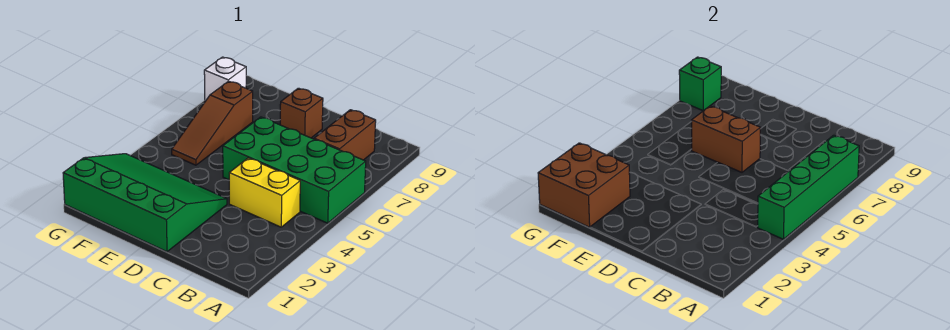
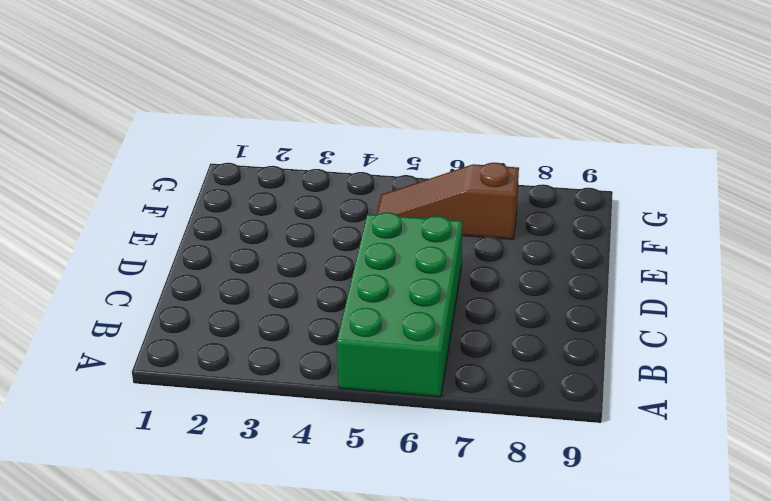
none -> yellow 1x2 brick [229,158,300,227]
none -> brown 1x2 brick [314,110,376,160]

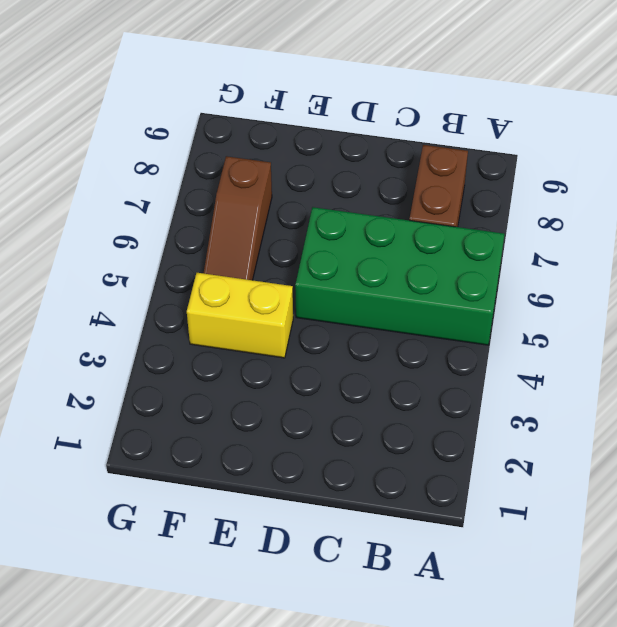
yellow 1x2 brick [187,273,293,358] -> yellow 1x2 brick moved to [229,158,300,227]
none -> green 3x4 slope [63,154,227,252]
none -> brown 1x1 brick [280,88,323,138]

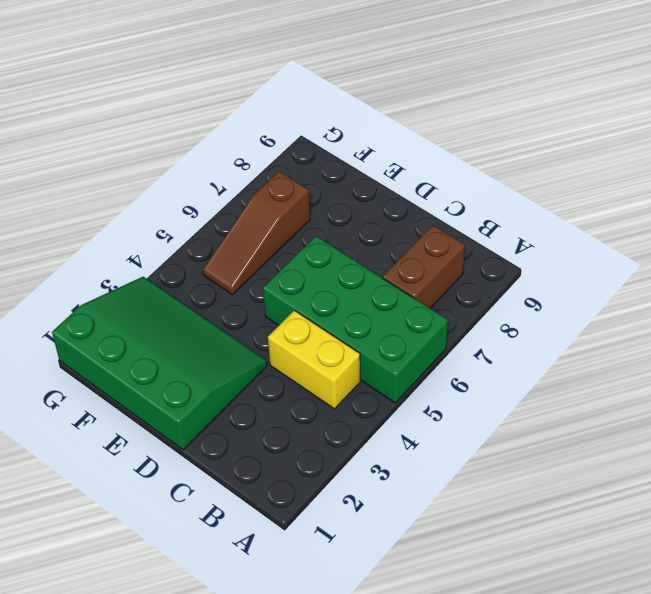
none -> brown 1x1 brick [280,88,323,138]
none -> white 1x1 brick [204,57,246,101]

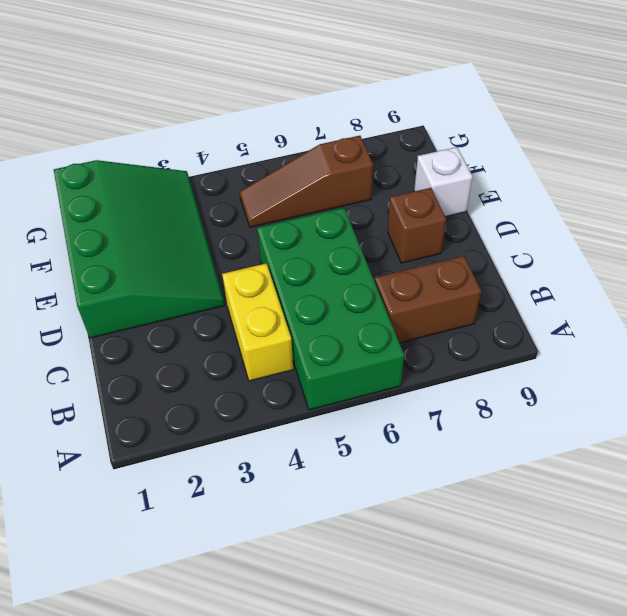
white 1x1 brick [414,147,473,217] -> white 1x1 brick moved to [204,57,246,101]
none -> green 1x4 brick [758,135,859,239]
none -> brown 1x2 brick [692,106,760,172]

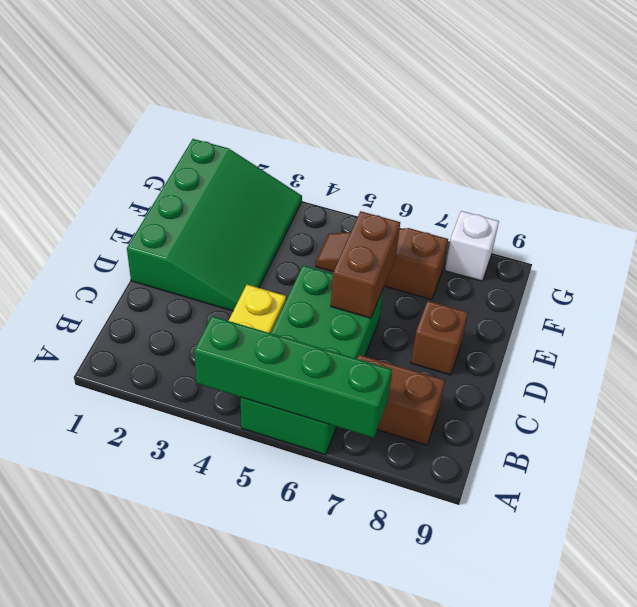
none -> brown 2x2 brick [538,143,630,227]
none -> green 1x1 brick [679,57,721,111]

